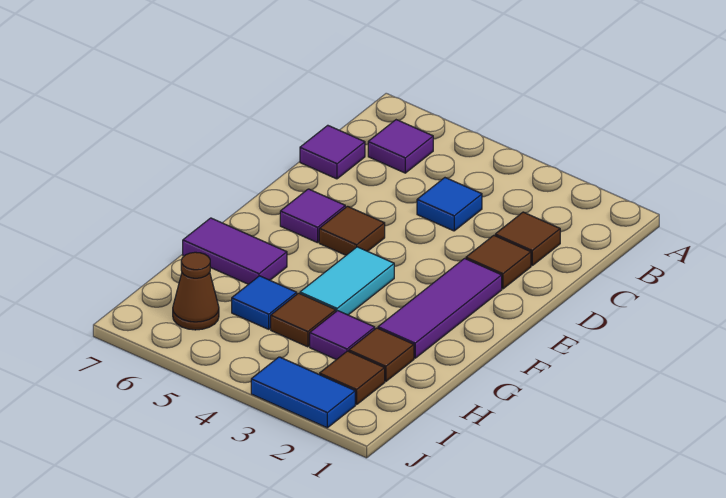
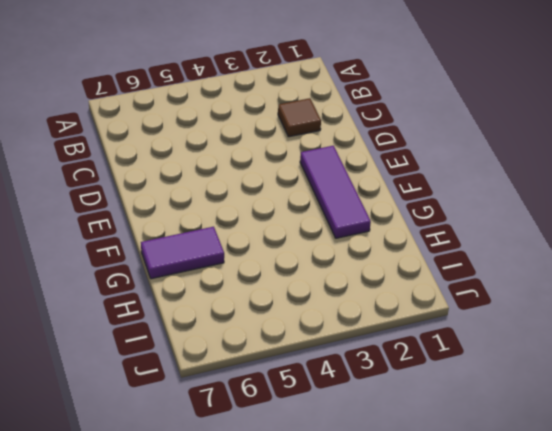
none -> purple 1x1 tile [368,120,433,173]
none -> blue 1x1 tile [417,178,482,231]
none -> purple 1x1 tile [300,125,365,179]

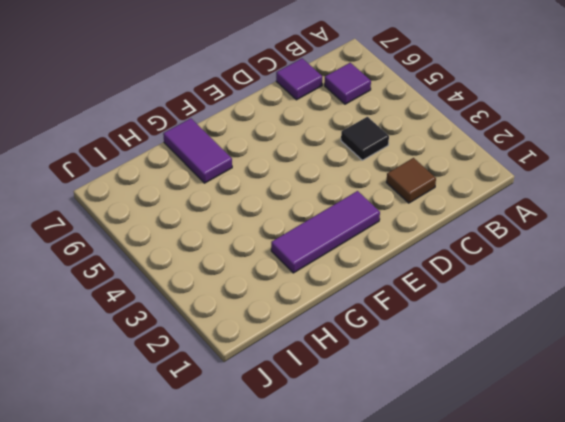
black 1x1 tile [341,117,389,160] -> blue 1x1 tile [417,178,482,231]
none -> brown 1x1 tile [466,235,531,289]
none -> brown 1x1 tile [319,206,385,255]
none -> purple 1x1 tile [280,189,345,243]

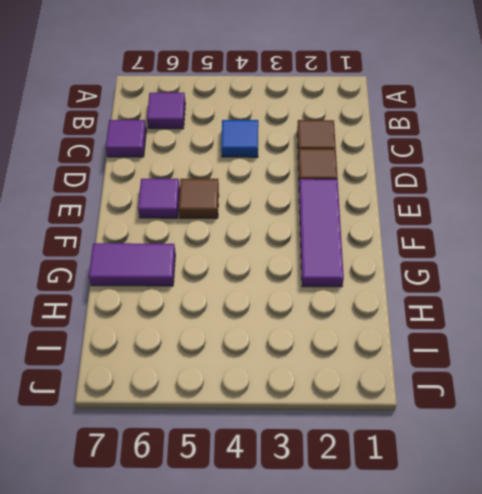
none -> cyan 1x2 tile [300,247,394,315]
none -> brown 1x1 tile [349,328,414,381]
none -> purple 1x1 tile [310,311,375,360]

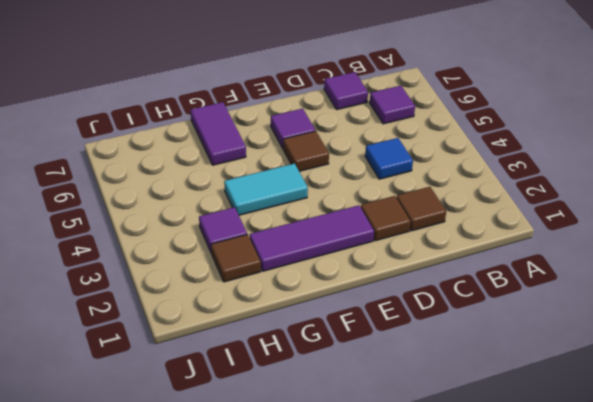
none -> brown 1x1 tile [271,293,336,347]
none -> blue 1x1 tile [232,276,297,329]
none -> brown 1x1 tile [320,351,385,405]

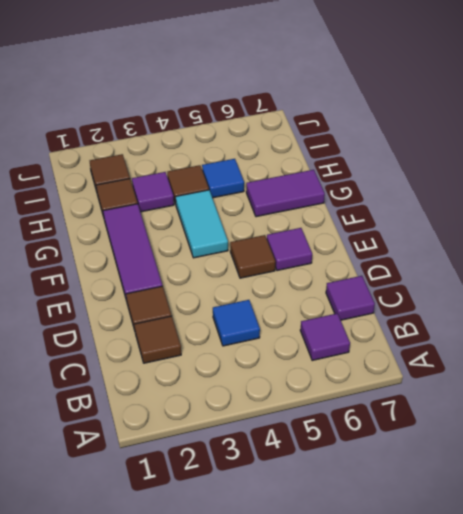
none -> brown 1x1 cone [173,252,219,330]
none -> blue 1x2 tile [251,357,355,428]

